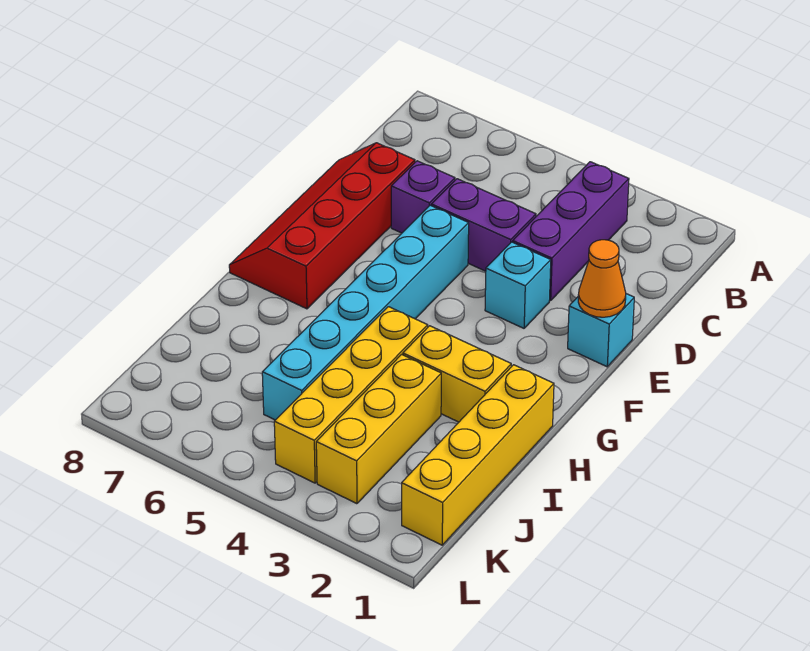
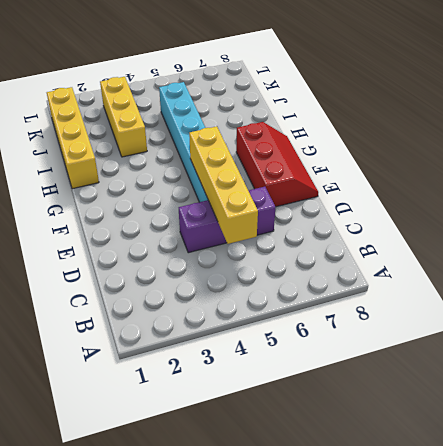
yellow 1x4 brick [189,126,258,244] -> yellow 1x4 brick moved to [274,307,428,483]
red 2x3 slope [236,122,318,207] -> red 2x4 slope [229,143,415,309]
none -> purple 1x3 brick [513,162,629,301]
none -> cyan 1x1 brick [568,294,634,367]
none -> cyan 1x1 brick [485,242,551,328]

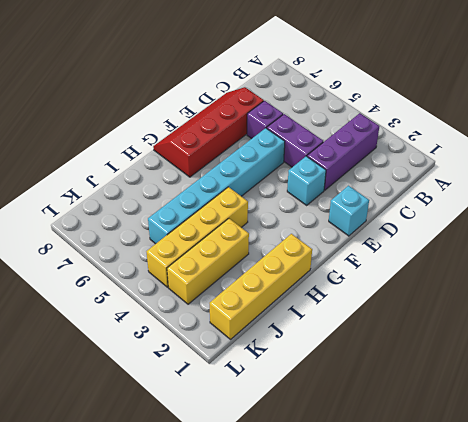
none -> yellow 1x2 brick [403,326,511,422]
none -> orange 1x1 cone [578,240,626,317]

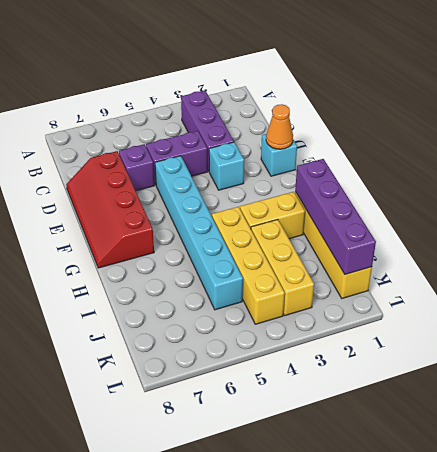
purple 1x4 brick [295,159,376,275] -> none

